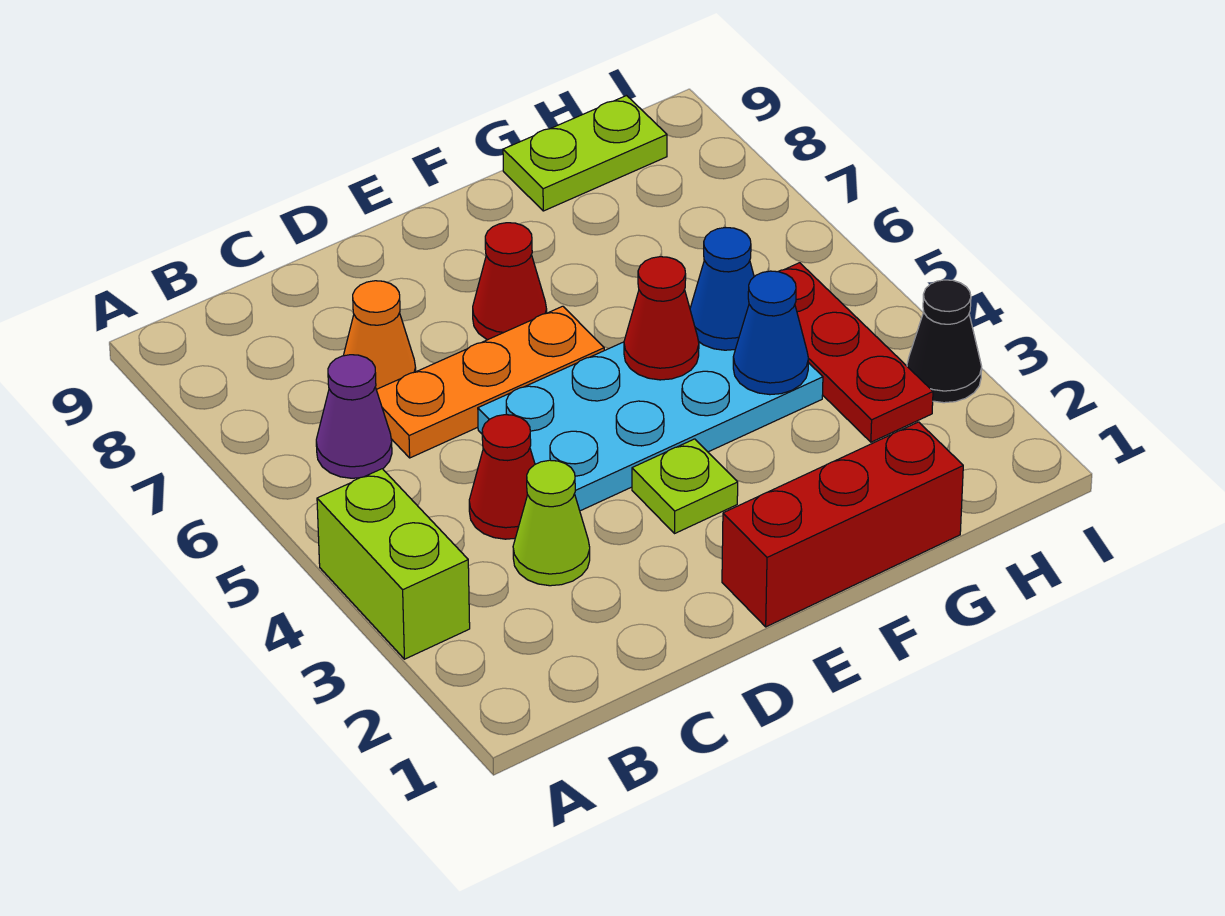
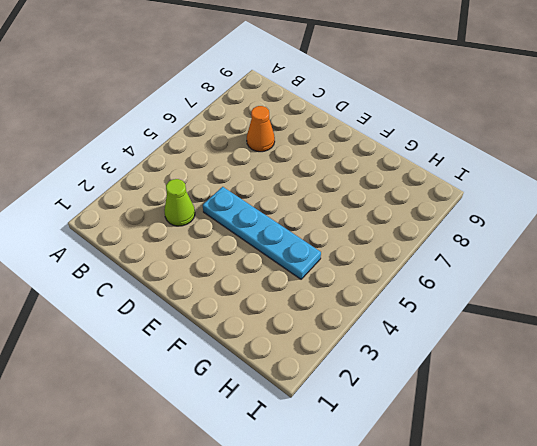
cyan 1x4 plate [203,187,321,279] -> cyan 2x4 plate [478,341,823,511]
none -> lime 1x2 brick [317,469,470,659]
none -> purple 1x1 cone [316,355,392,478]
none -> red 1x1 cone [469,415,535,539]

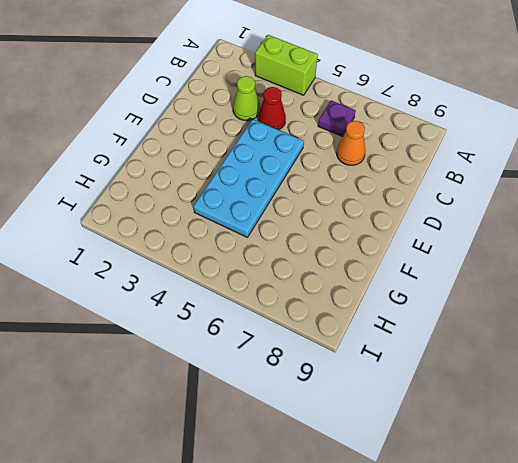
purple 1x1 plate [318,100,356,137] -> purple 1x1 cone [316,355,392,478]
none -> orange 1x3 plate [376,306,604,458]
none -> red 1x3 brick [722,422,963,627]
none -> lime 1x1 plate [632,439,738,534]

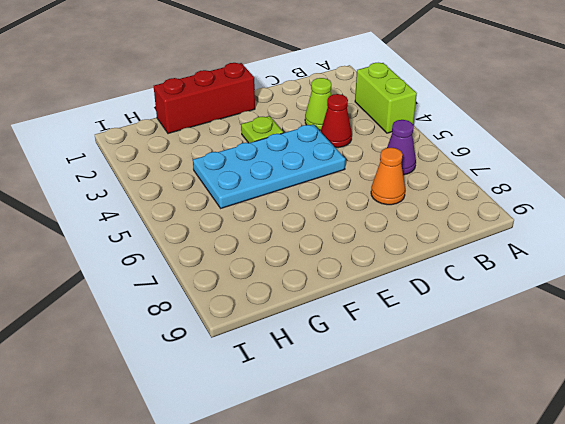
none -> orange 1x3 plate [376,306,604,458]
none -> red 1x1 cone [473,223,547,340]
none -> lime 1x2 plate [503,96,667,211]

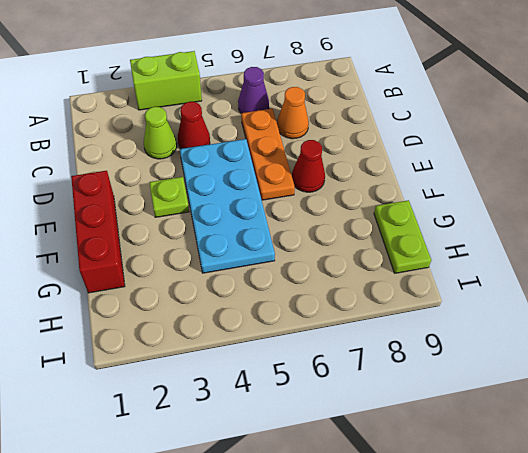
none -> red 1x3 plate [778,263,933,442]
none -> black 1x1 cone [907,280,982,403]
none -> red 1x1 cone [624,257,699,380]

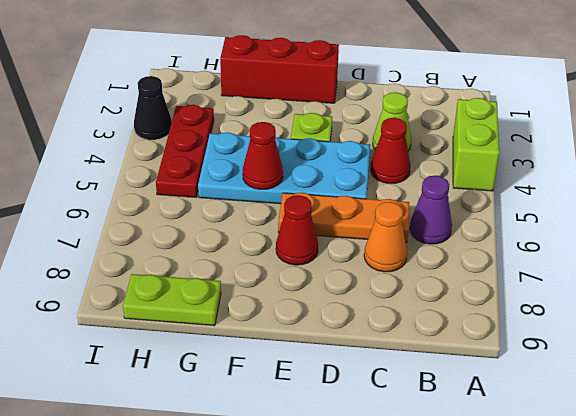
none -> blue 1x1 cone [733,271,809,395]
none -> blue 1x1 cone [690,227,754,350]

